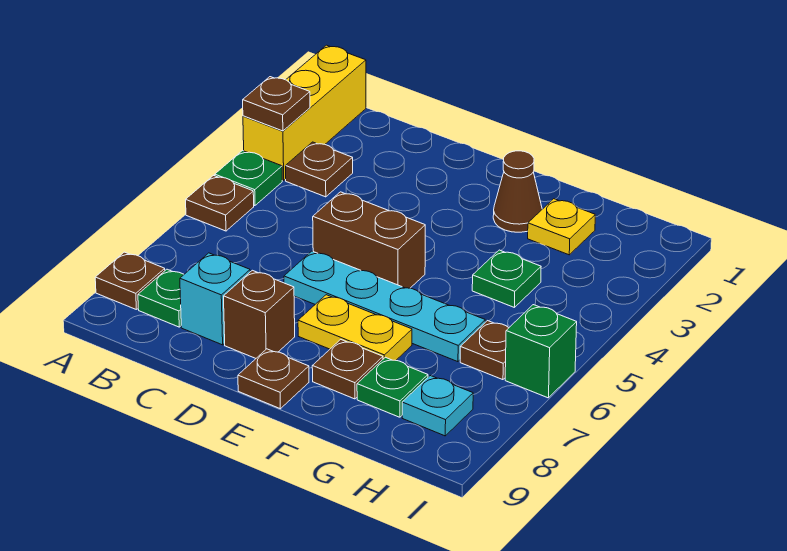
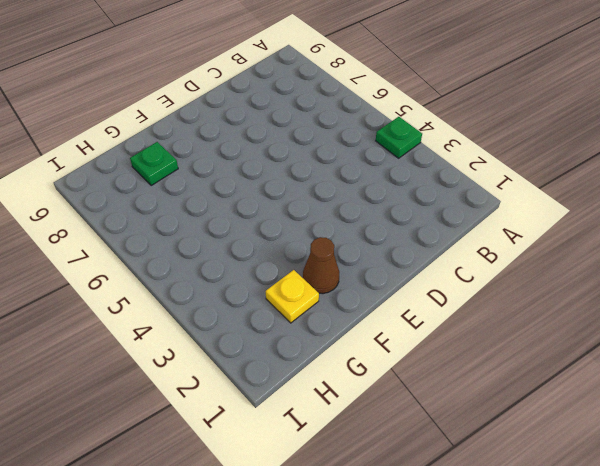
none -> yellow 1x3 brick [243,45,366,180]
none -> brown 1x1 plate [186,176,254,231]
none -> brown 1x1 plate [95,252,165,309]

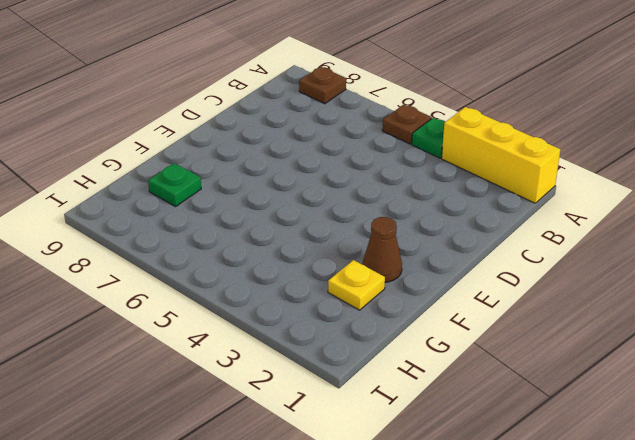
none -> brown 1x1 plate [286,142,353,197]
none -> green 1x1 plate [138,269,184,327]
none -> cyan 1x1 brick [180,253,250,345]

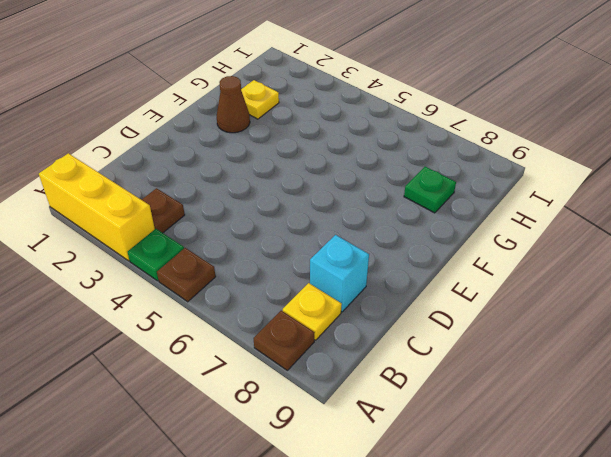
yellow 1x1 plate [283,283,342,340] -> green 1x1 plate [138,269,184,327]
none -> brown 1x2 brick [313,192,425,288]
none -> cyan 1x4 plate [284,251,485,362]
none -> brown 1x1 brick [224,270,295,358]

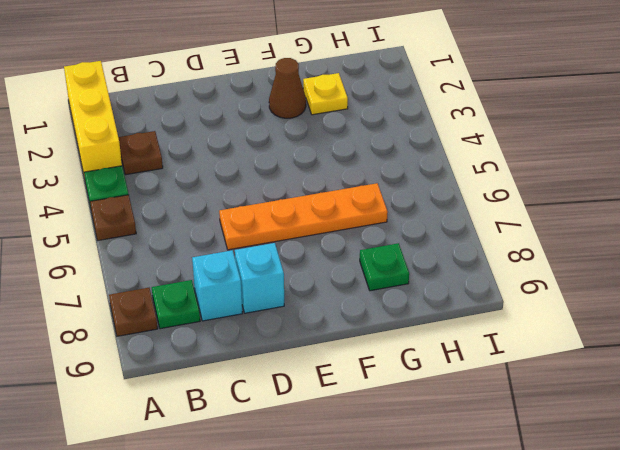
orange 1x4 plate [219,183,388,250] -> cyan 1x4 plate [284,251,485,362]
cyan 1x1 brick [235,243,284,313] -> brown 1x1 brick [224,270,295,358]
none -> brown 1x2 brick [313,192,425,288]
none -> yellow 1x2 plate [298,295,412,360]
none -> brown 1x1 plate [238,349,309,409]

